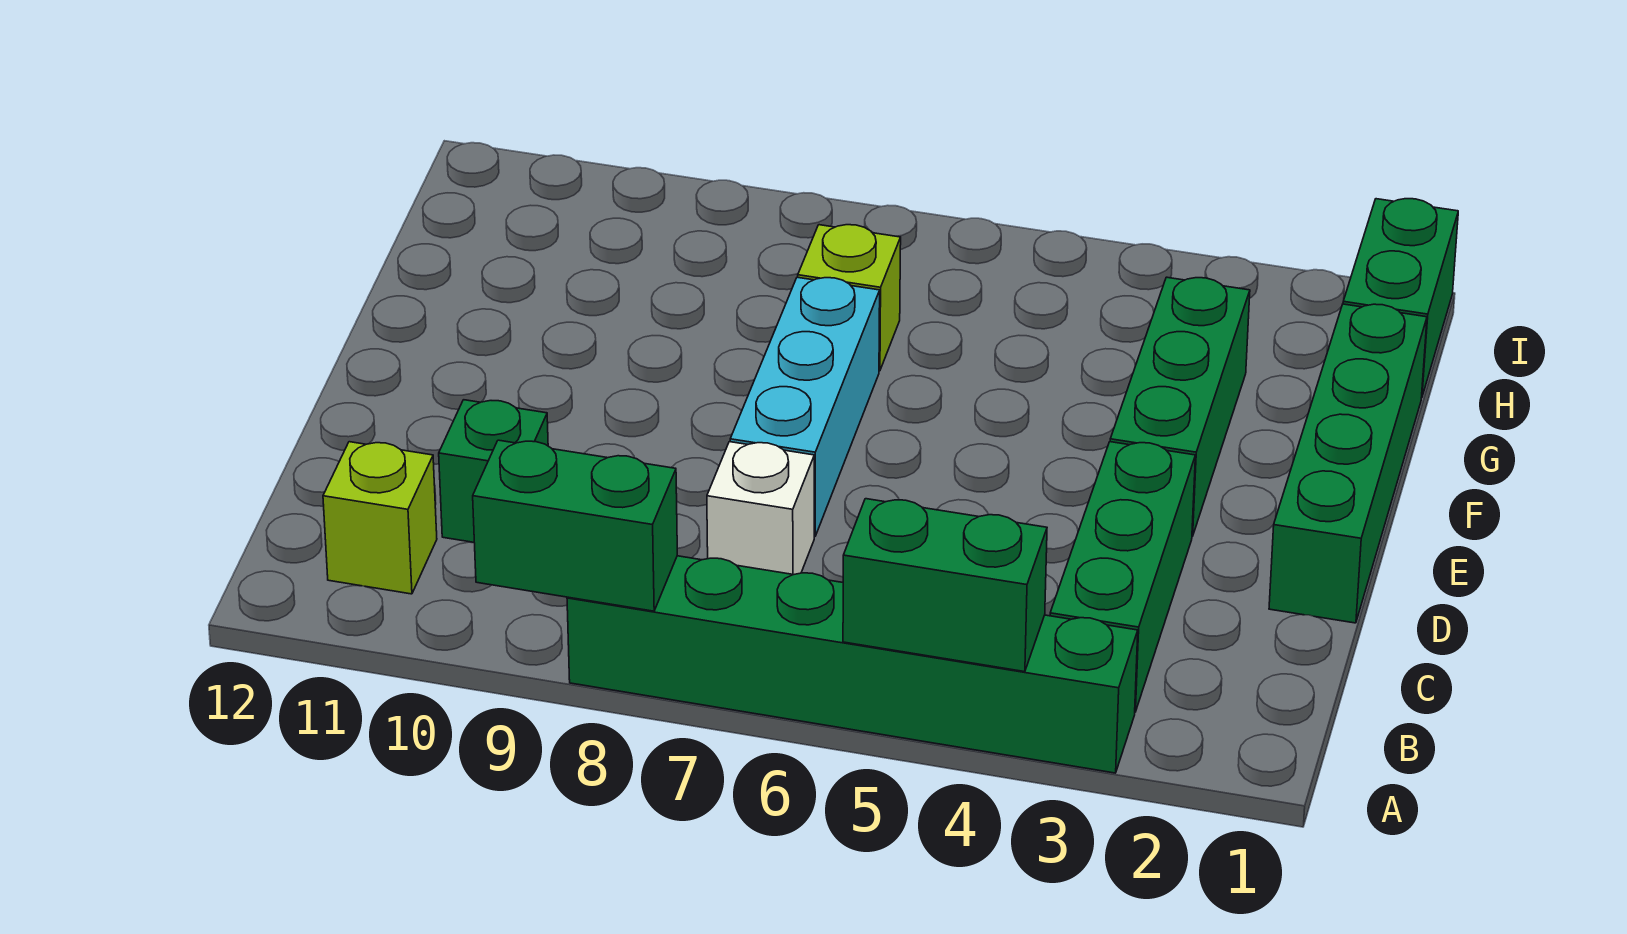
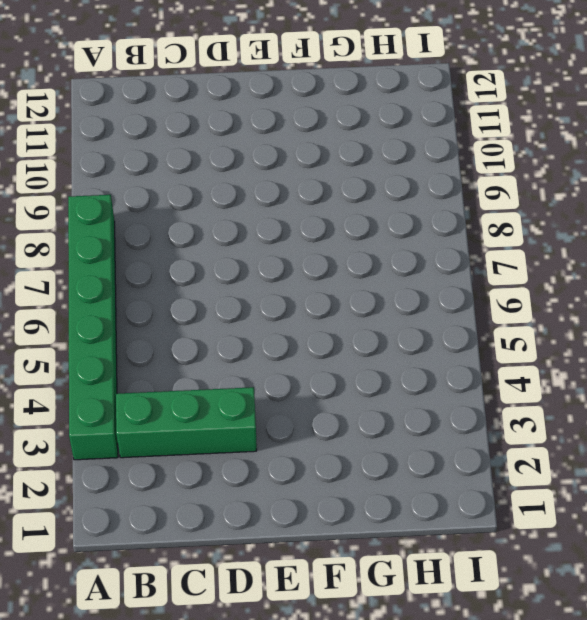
none -> lime 1x1 brick [323,442,437,594]
none -> white 1x1 brick [707,442,814,575]
none -> green 1x1 brick [439,400,548,542]

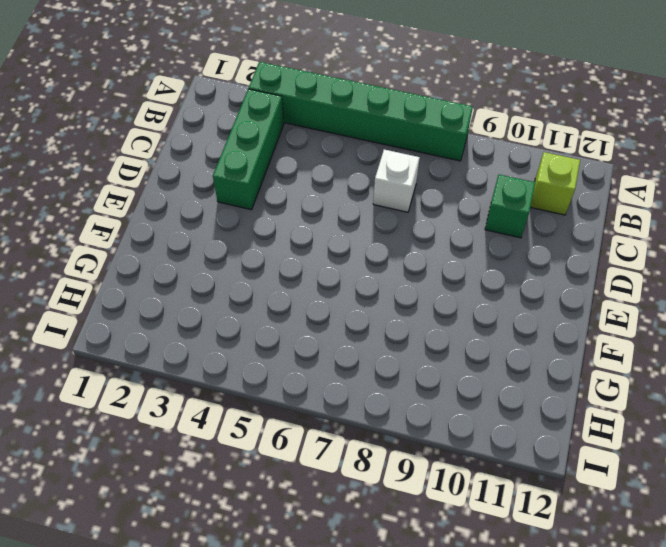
none -> green 1x4 brick [1269,304,1427,623]
none -> cyan 1x3 brick [730,277,880,537]
none -> green 1x3 brick [1110,277,1250,536]

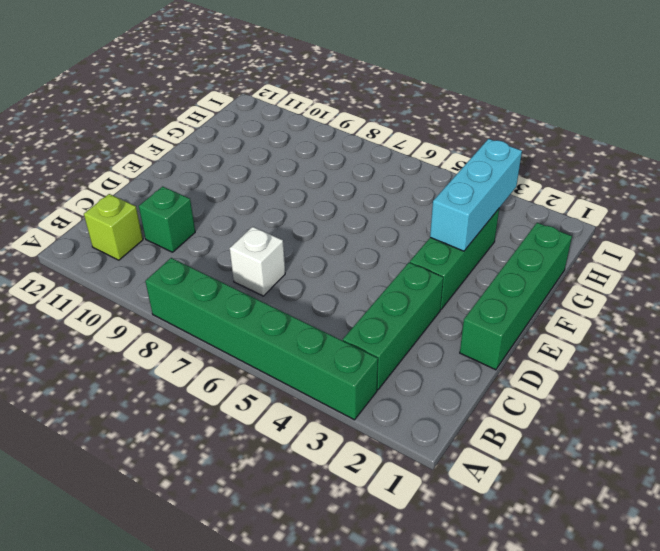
cyan 1x3 brick [430,139,522,251] -> cyan 1x3 brick moved to [730,277,880,537]
none -> lime 1x1 brick [798,225,901,371]
none -> green 1x2 brick [1343,199,1458,398]
none -> green 1x2 brick [843,499,1047,672]

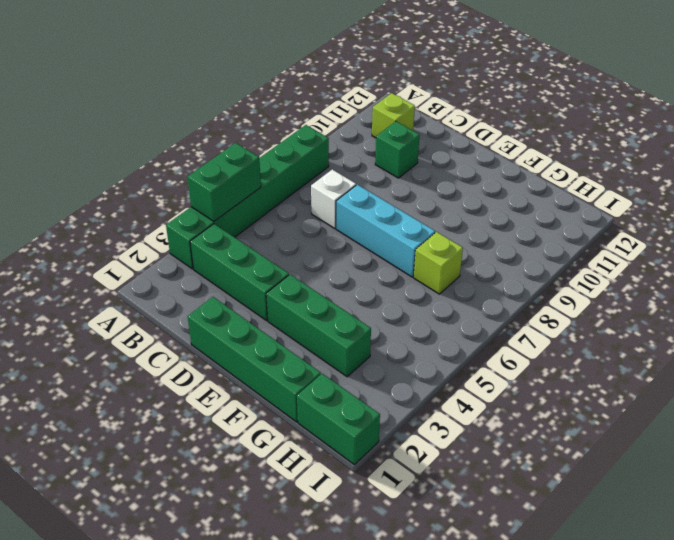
none -> green 1x2 brick [473,440,677,611]

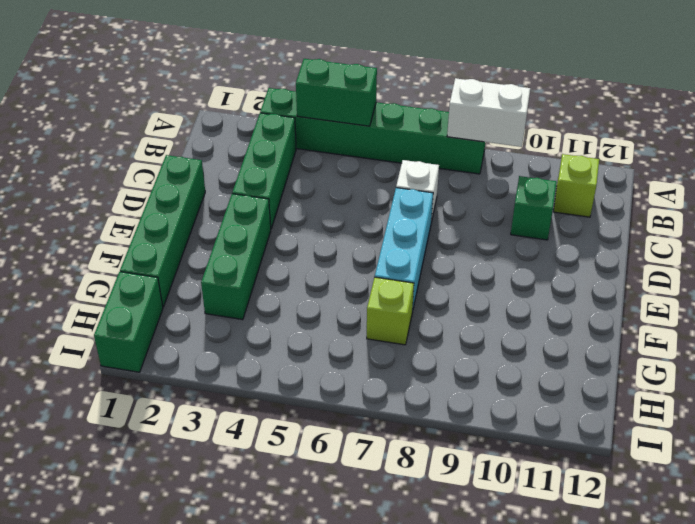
white 1x2 brick [447,78,530,147] -> green 1x2 brick [473,440,677,611]

